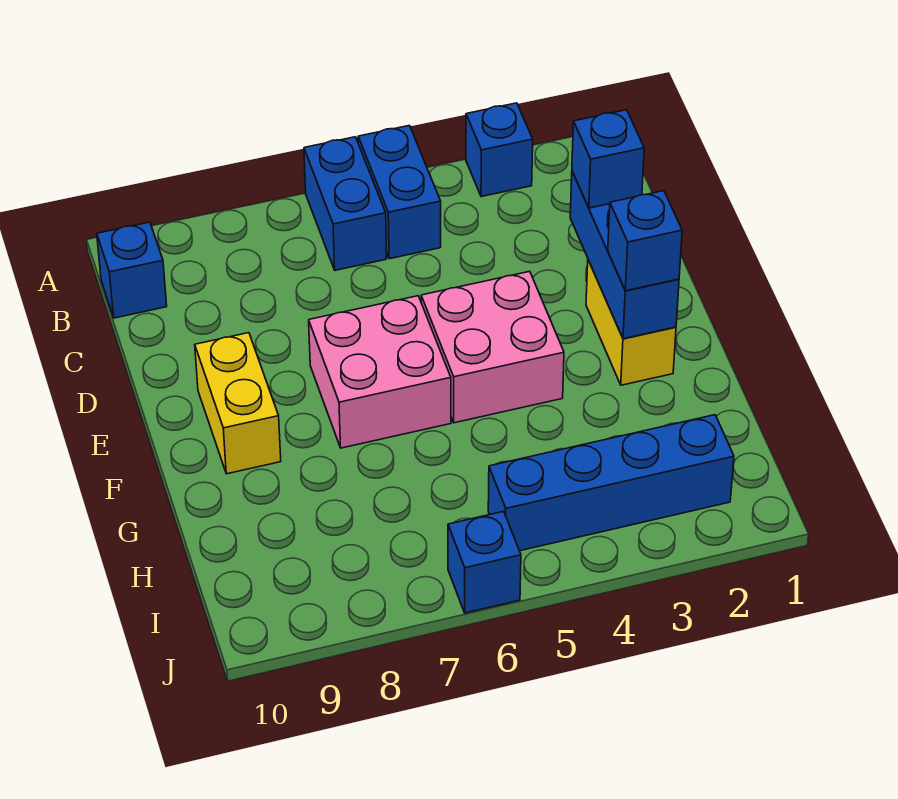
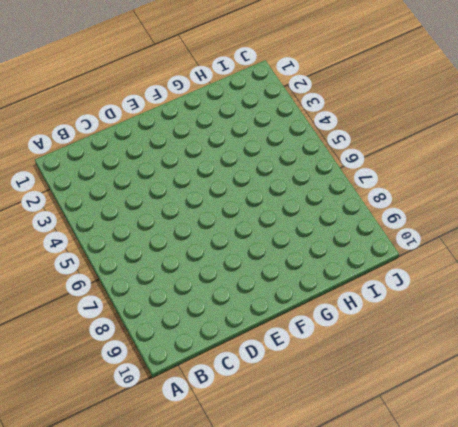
none -> blue 1x1 brick [466,103,533,197]
none -> blue 1x2 brick [358,126,441,259]
none -> blue 1x2 brick [304,137,387,270]

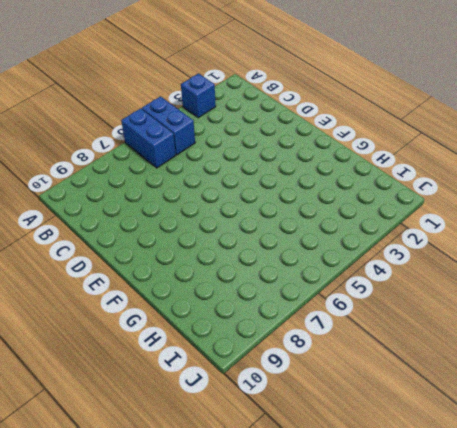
none -> blue 1x1 brick [97,222,167,318]
none -> yellow 1x2 brick [586,260,676,385]
none -> pink 2x2 brick [421,271,564,423]

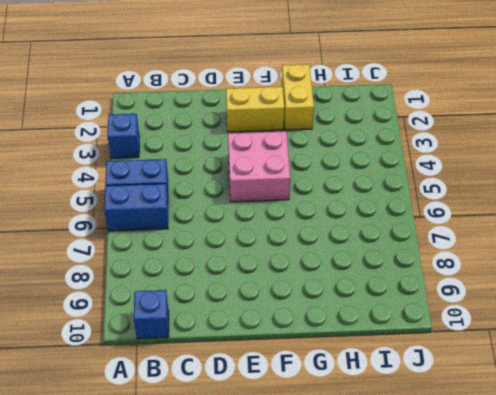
yellow 1x2 brick [282,64,314,130] -> yellow 1x2 brick turned to [195,333,281,474]
none -> pink 2x2 brick [309,296,451,448]
none -> blue 1x4 brick [488,415,734,551]
none -> blue 1x1 brick [448,511,521,613]

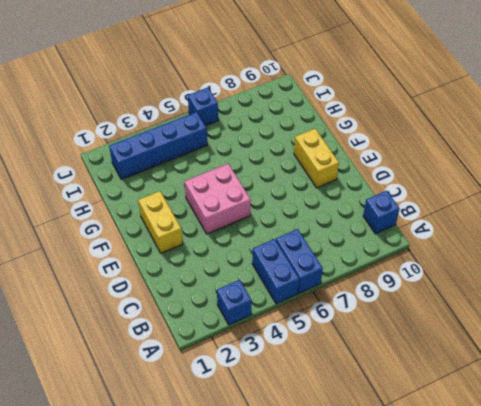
none -> pink 2x2 brick [309,296,451,448]
none -> blue 1x3 brick [570,172,679,339]
none -> blue 1x1 brick [572,110,644,208]

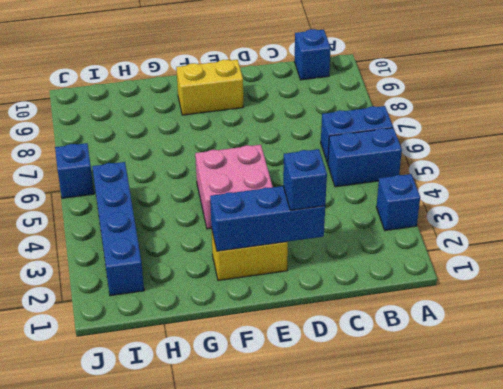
none -> pink 2x2 brick [309,296,451,448]
none -> blue 1x1 brick [608,191,682,291]

